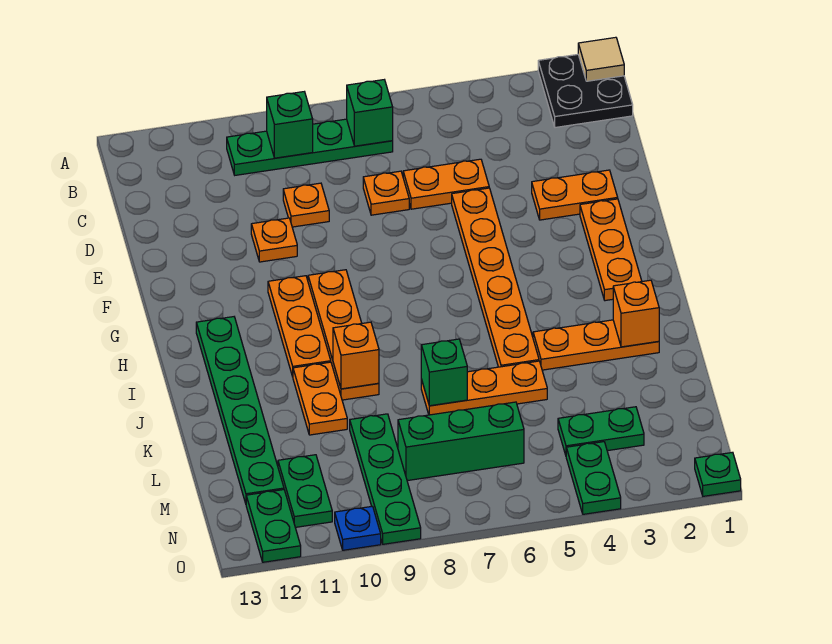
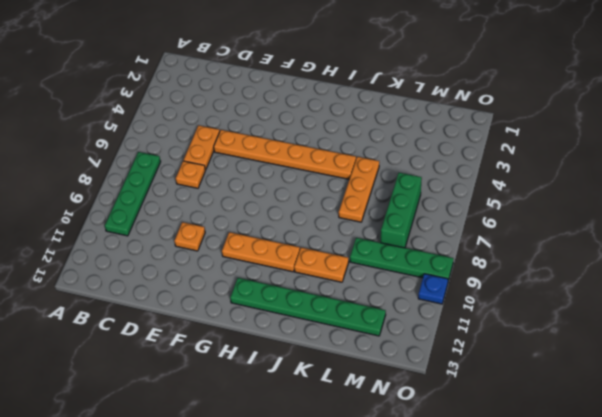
none -> black 2x2 plate [538,54,633,128]
none -> orange 1x1 plate [283,183,329,227]
none -> orange 1x2 plate [532,170,618,220]

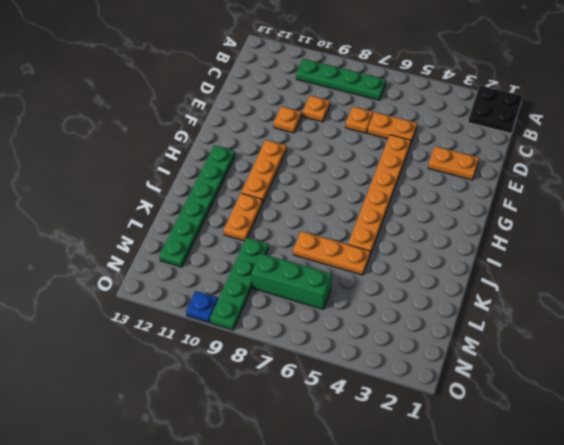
none -> orange 1x3 plate [580,199,642,301]
none -> orange 1x4 plate [308,270,379,400]
none -> orange 1x3 plate [533,320,659,370]

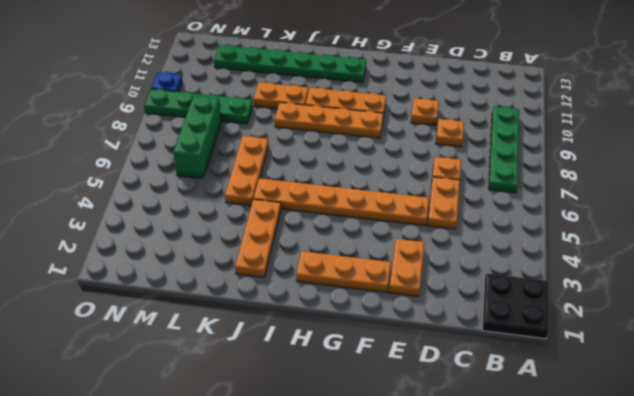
none -> green 1x2 plate [558,407,644,455]
none -> green 1x2 plate [278,455,332,527]
none -> green 1x2 plate [566,442,621,514]

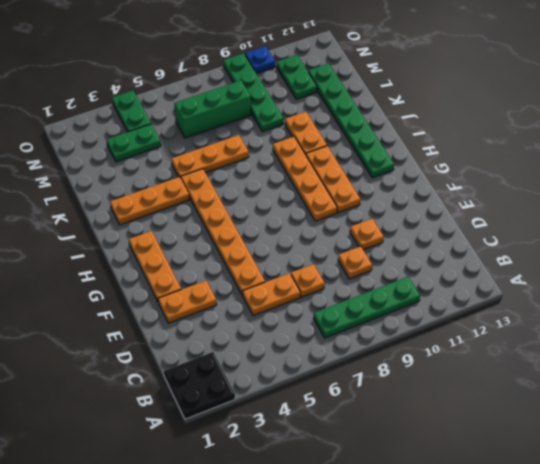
none -> green 1x2 plate [246,490,301,562]
none -> green 1x1 plate [695,452,741,496]
none -> tan 1x1 tile [578,37,624,81]

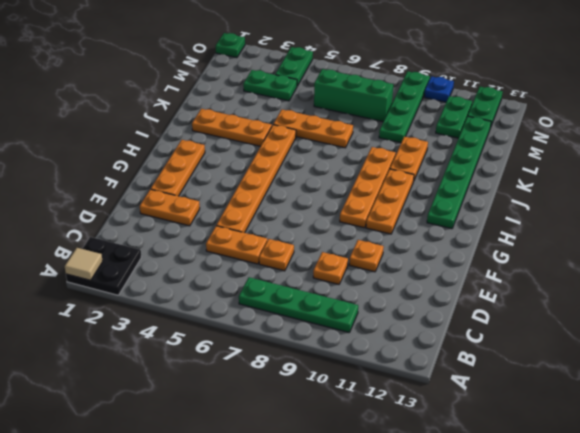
none -> green 1x1 brick [347,80,393,146]
none -> green 1x1 brick [267,92,313,158]
none -> orange 1x1 brick [613,280,659,347]

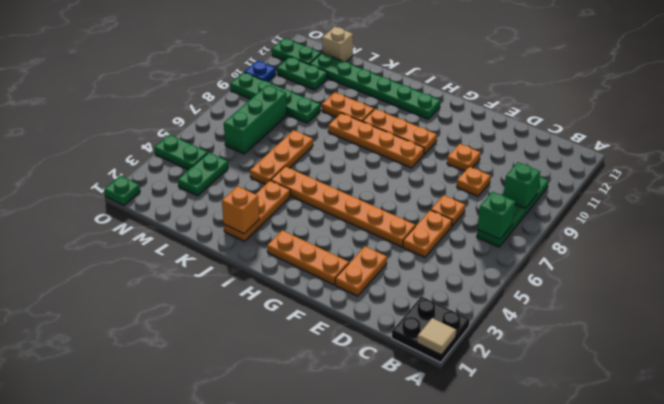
tan 1x1 brick [322,27,353,62] -> none
none -> orange 1x1 brick [333,322,379,389]
none -> green 1x1 brick [421,339,467,406]

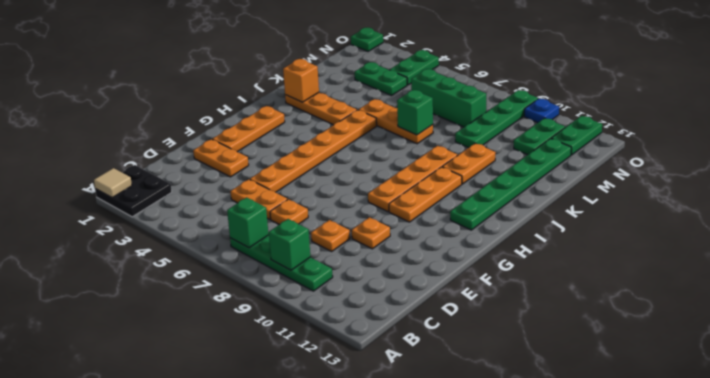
none -> orange 1x1 brick [333,322,379,389]

